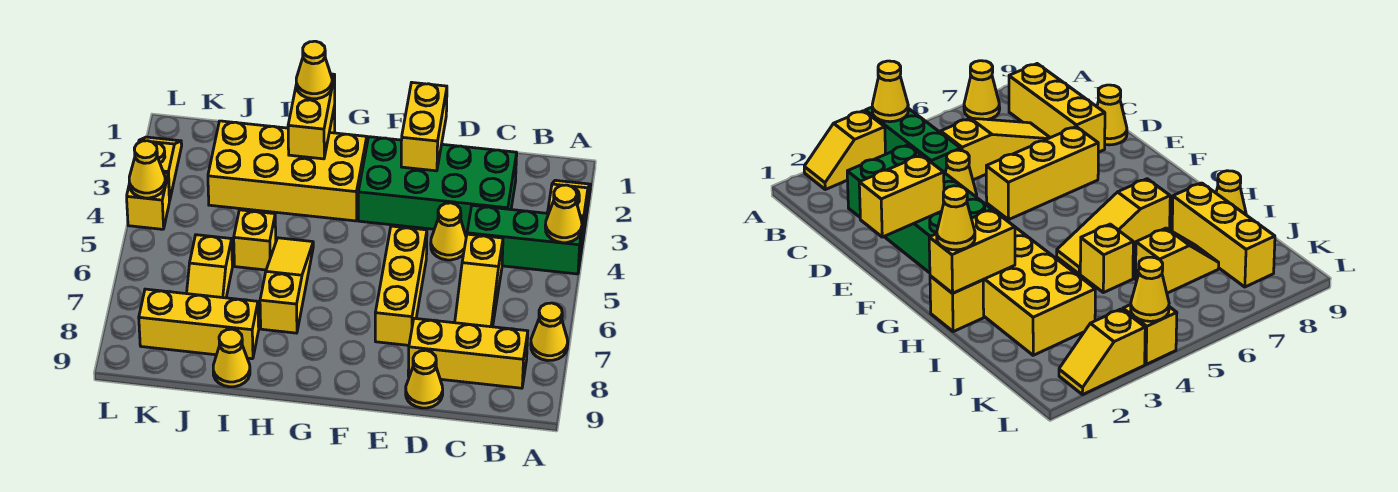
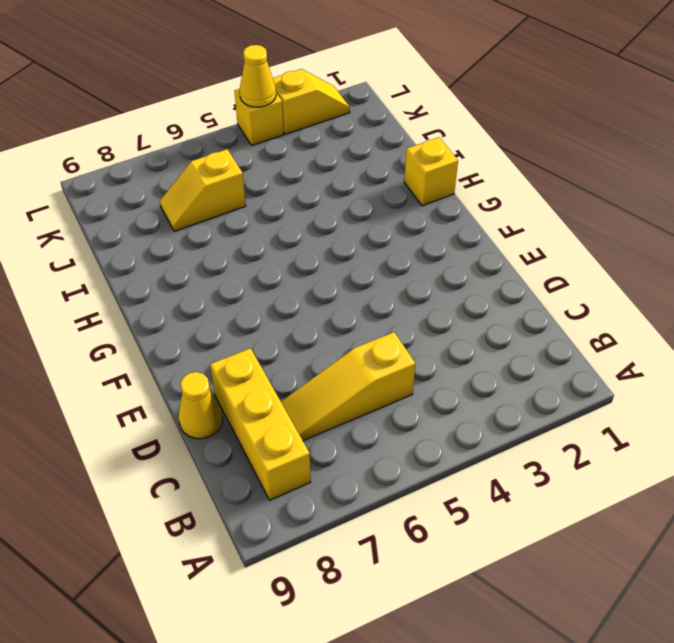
none -> yellow 1x2 slope [548,180,591,243]
none -> green 1x3 brick [467,205,584,274]
none -> yellow 1x1 cone [531,303,568,361]

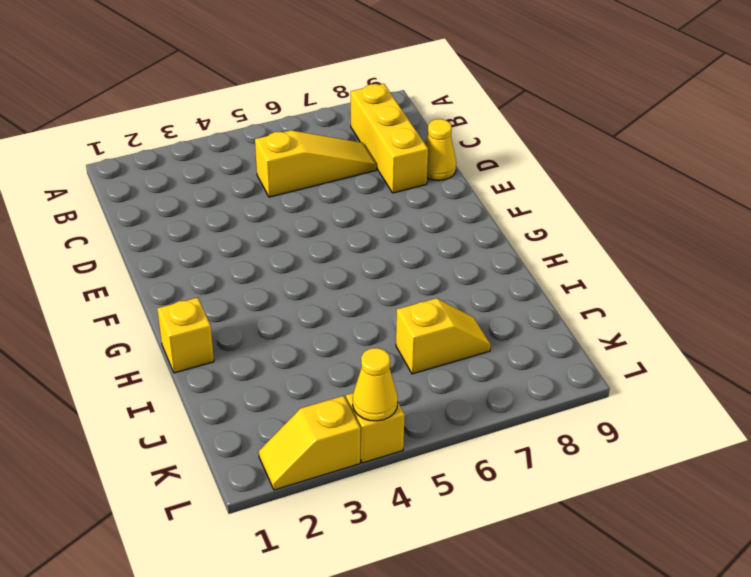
none -> yellow 1x2 slope [548,180,591,243]
none -> green 1x3 brick [467,205,584,274]
none -> yellow 1x1 cone [531,303,568,361]

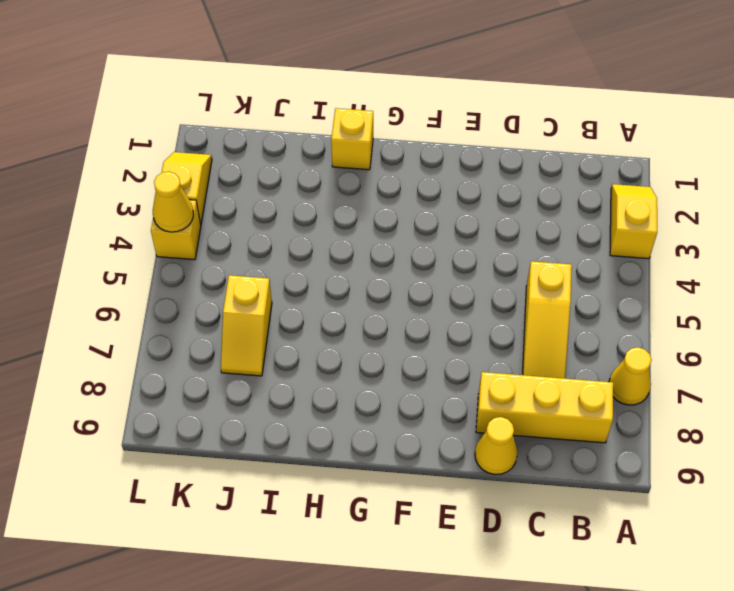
none -> green 1x3 brick [467,205,584,274]
none -> green 2x4 brick [358,137,517,233]
none -> yellow 1x1 cone [431,203,466,260]

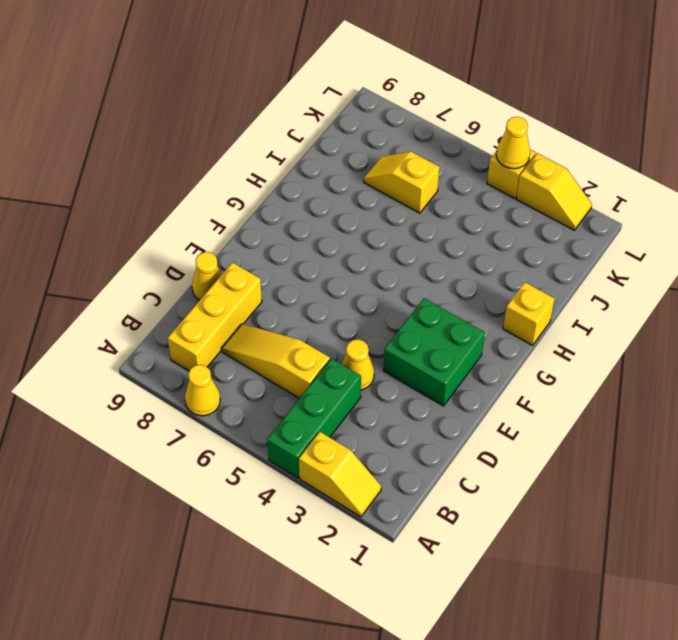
green 2x2 brick [383,298,485,406] -> green 2x4 brick [358,137,517,233]
none -> yellow 1x3 brick [375,226,427,345]
none -> yellow 2x4 brick [208,121,367,221]
none -> yellow 1x3 slope [260,238,313,333]

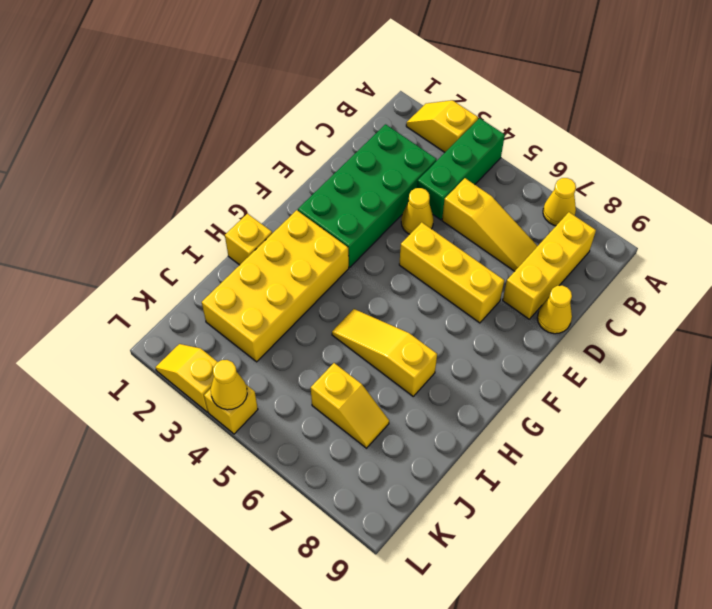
none -> yellow 1x1 brick [234,210,276,270]
none -> yellow 1x3 brick [139,289,259,359]
none -> yellow 1x1 cone [213,329,250,387]

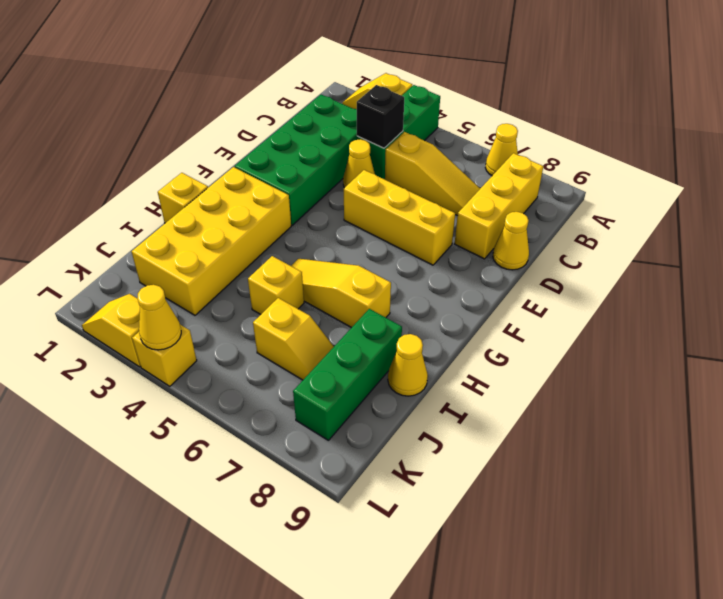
black 1x1 brick [357,85,404,148] -> none
green 1x3 brick [293,309,402,441] -> yellow 1x3 brick [139,289,259,359]
none -> yellow 1x1 cone [545,185,582,243]
none -> yellow 1x2 brick [401,83,447,171]
none -> yellow 1x2 brick [288,74,335,159]

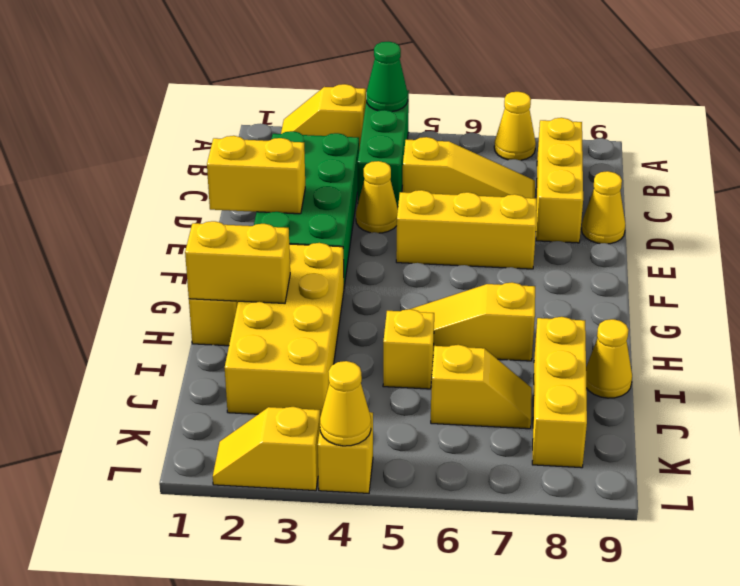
green 1x1 cone [366,42,408,112] -> yellow 1x1 cone [545,185,582,243]
none -> yellow 1x1 cone [296,41,332,99]

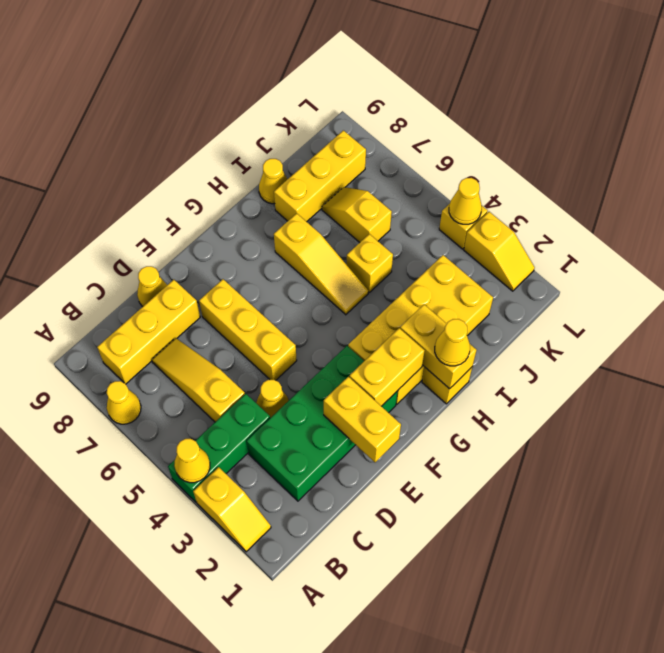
yellow 1x2 brick [350,328,425,406] -> none

